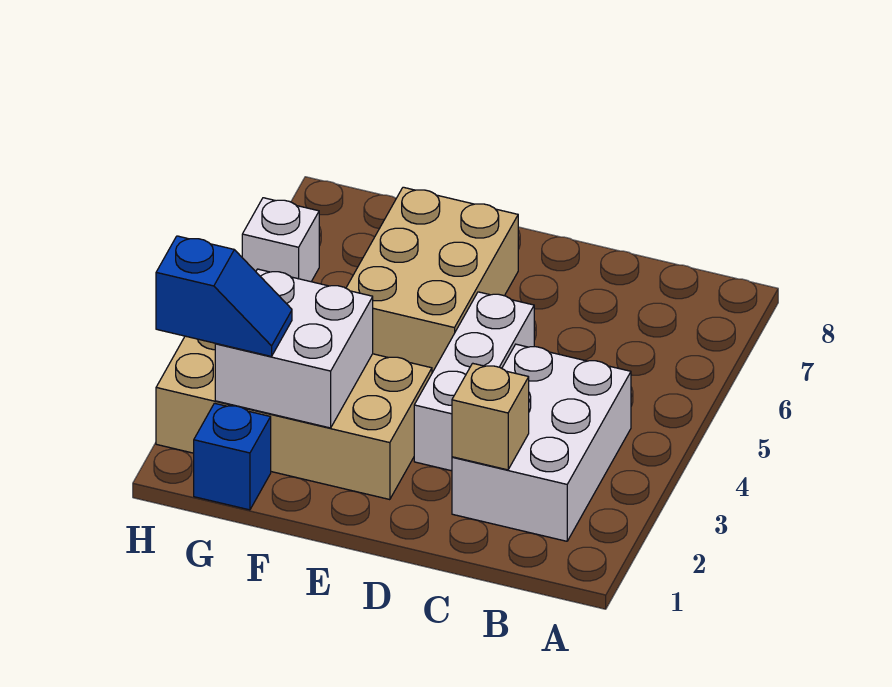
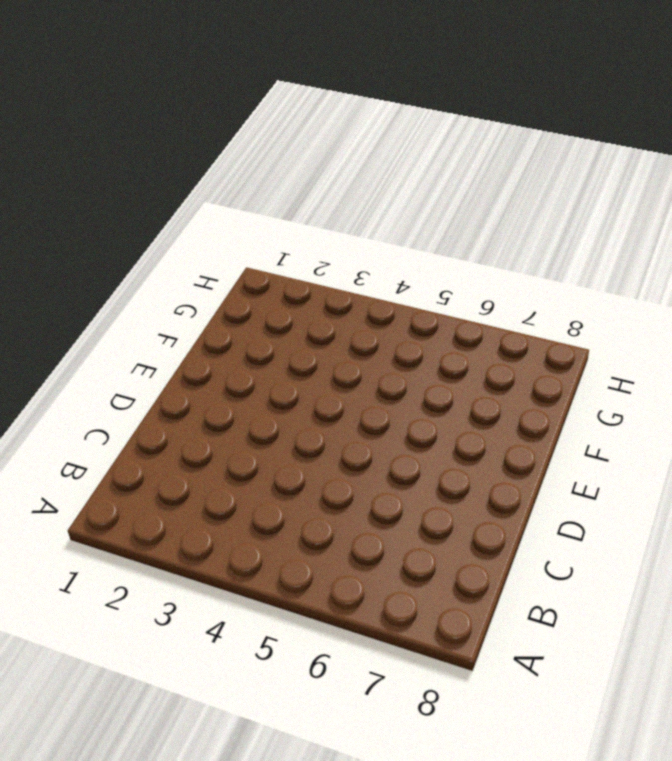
none -> white 2x3 brick [452,344,631,541]
none -> white 1x3 brick [414,292,534,471]

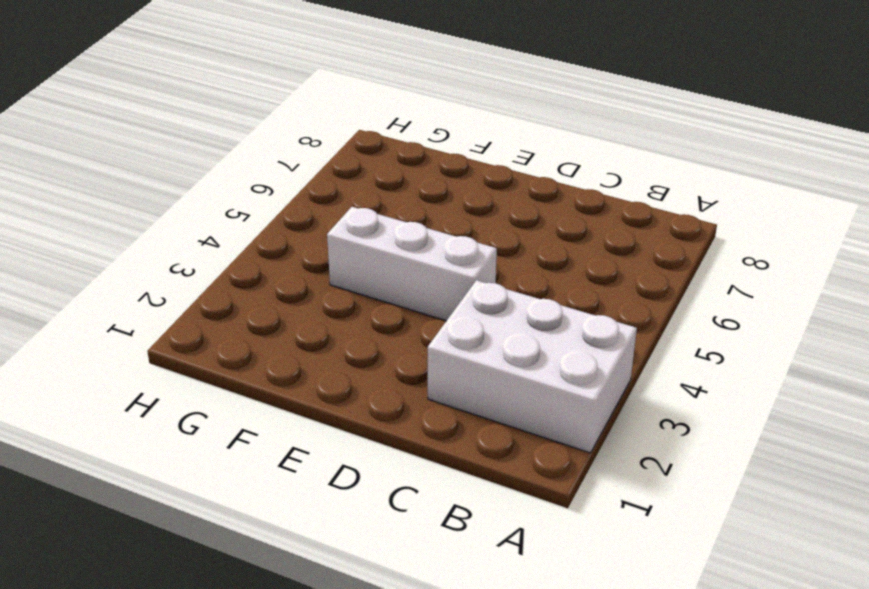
white 2x3 brick [428,280,637,453] -> white 2x3 brick turned to [452,344,631,541]
white 1x3 brick [327,207,497,321] -> white 1x3 brick turned to [414,292,534,471]
none -> tan 2x4 brick [156,336,432,500]
none -> tan 2x3 brick [346,187,518,373]

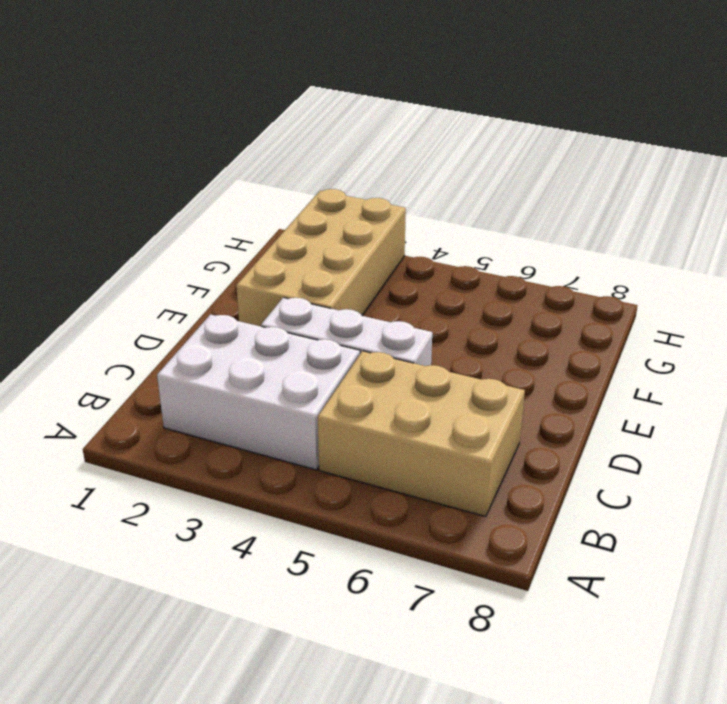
tan 2x3 brick [318,351,525,517] -> tan 2x3 brick moved to [346,187,518,373]
none -> blue 1x1 brick [194,403,271,510]
none -> white 1x1 brick [242,198,319,282]

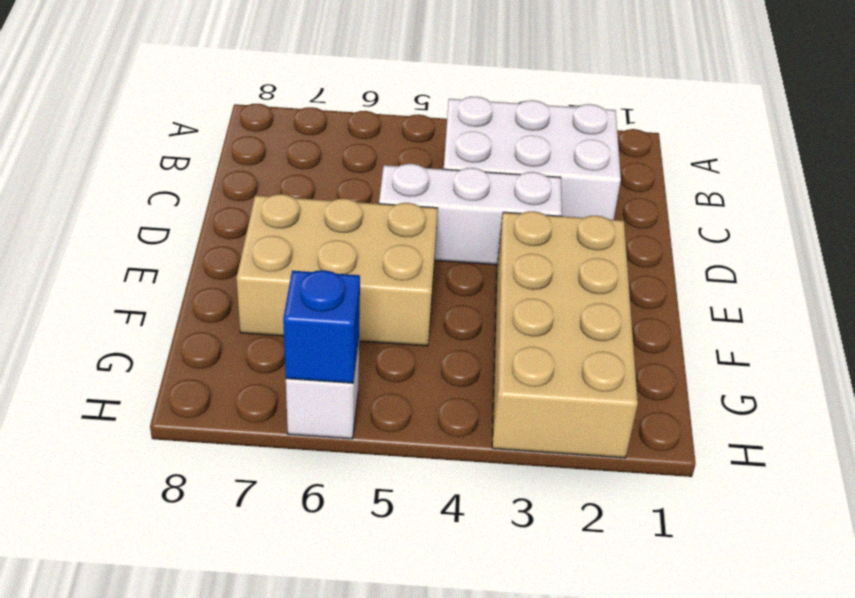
blue 1x1 brick [283,270,360,383] -> blue 1x1 brick moved to [194,403,271,510]
none -> tan 1x1 brick [452,363,529,470]
none -> white 2x2 brick [215,269,373,428]

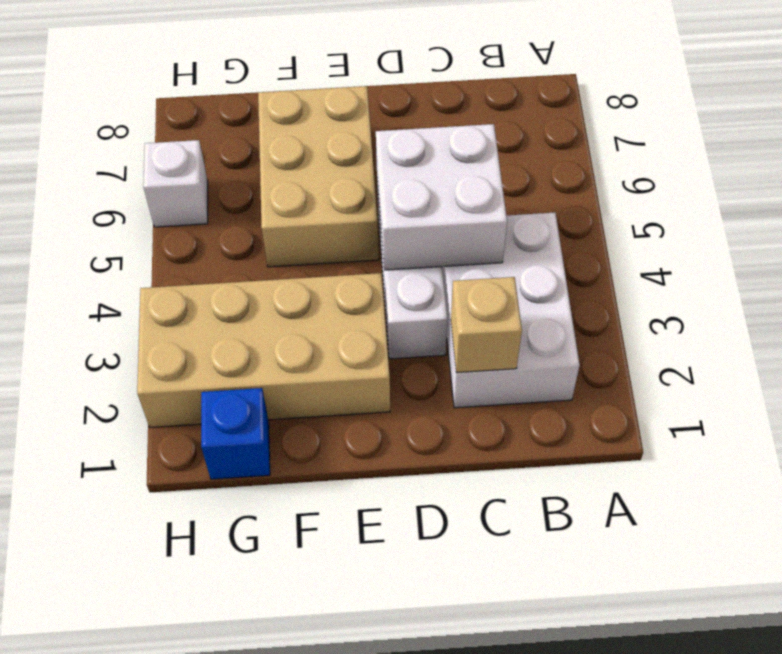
white 2x2 brick [376,124,507,270] -> white 2x2 brick moved to [215,269,373,428]
none -> blue 1x2 slope [156,236,292,357]

